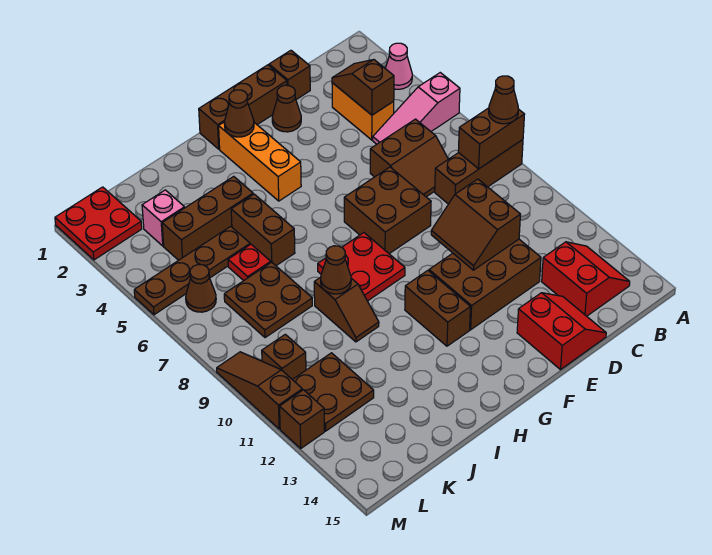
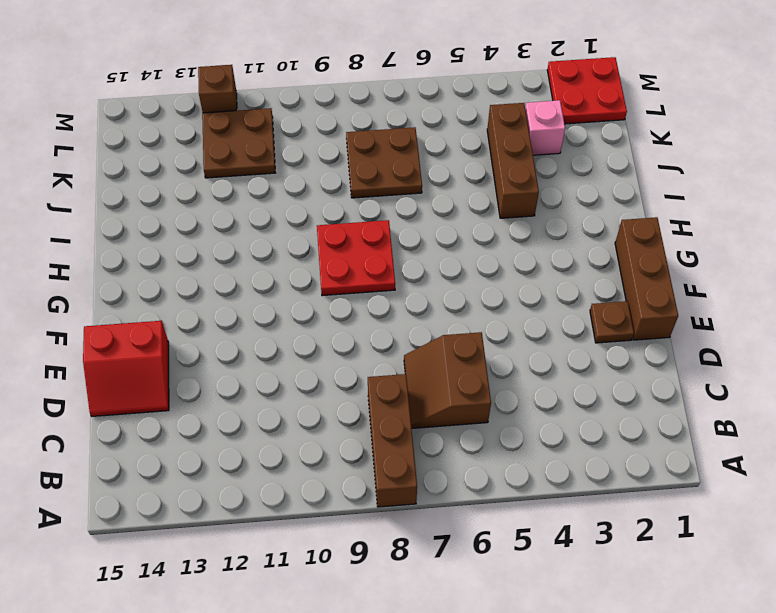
brown 1x1 plate [590,301,634,343] -> brown 1x1 cone [272,85,301,132]
none -> pink 1x1 cone [385,43,412,89]
none -> pink 1x3 slope [373,73,460,144]
none -> red 2x2 slope [542,242,630,316]
none -> orange 1x2 brick [332,83,394,140]

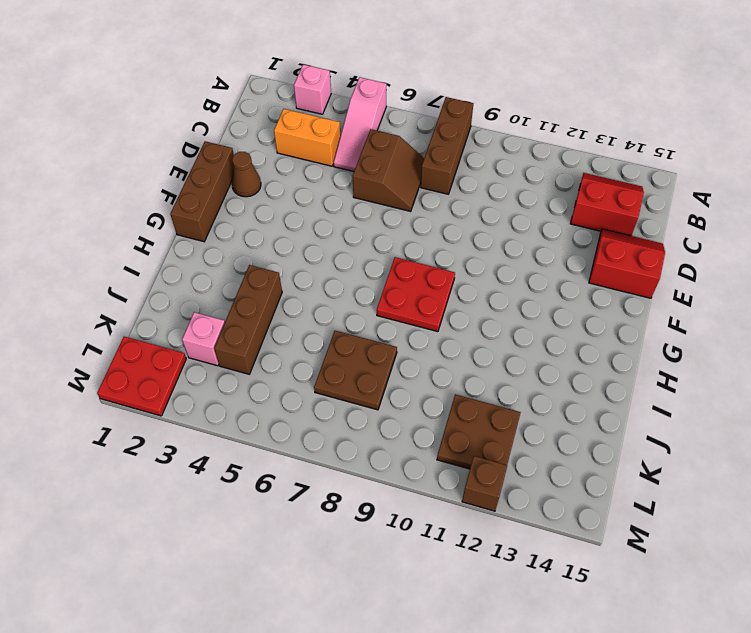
pink 1x1 brick [294,64,331,114] -> pink 1x1 cone [385,43,412,89]
none -> brown 1x1 brick [269,50,310,100]
none -> brown 2x3 brick [429,239,541,330]
none -> brown 2x2 brick [344,167,431,254]
none -> orange 1x3 brick [219,122,301,201]

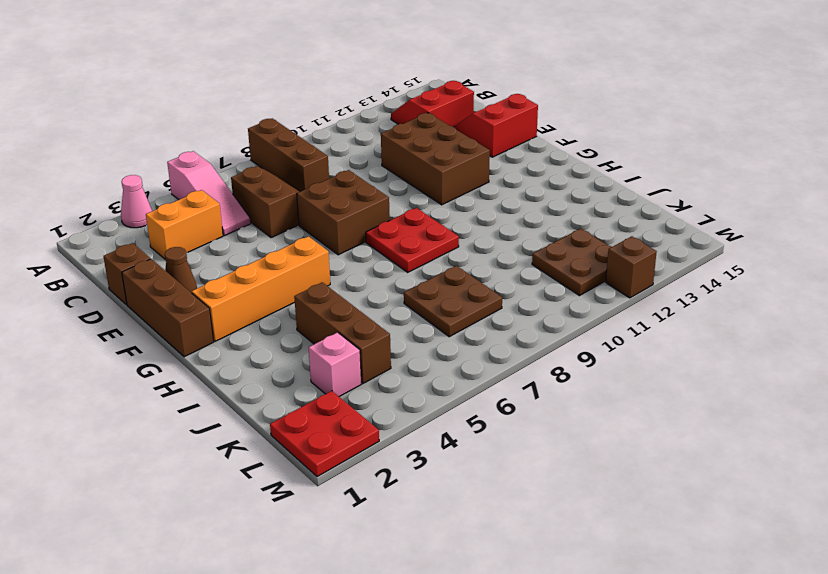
orange 1x4 brick [192,236,330,341] -> orange 1x3 brick [219,122,301,201]
none -> brown 1x2 brick [405,271,470,346]
none -> brown 1x2 brick [231,194,295,266]
none -> brown 1x2 slope [314,277,379,342]
none -> brown 1x4 plate [134,226,250,315]

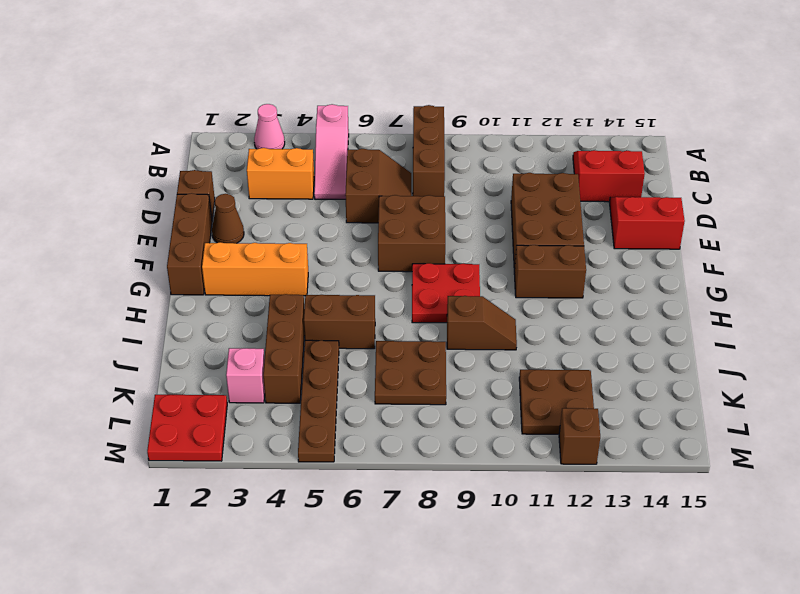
none -> red 1x1 plate [228,244,271,281]
none -> brown 1x1 cone [186,265,216,312]
none -> brown 1x1 brick [262,334,306,380]
none -> brown 1x3 slope [217,352,302,429]

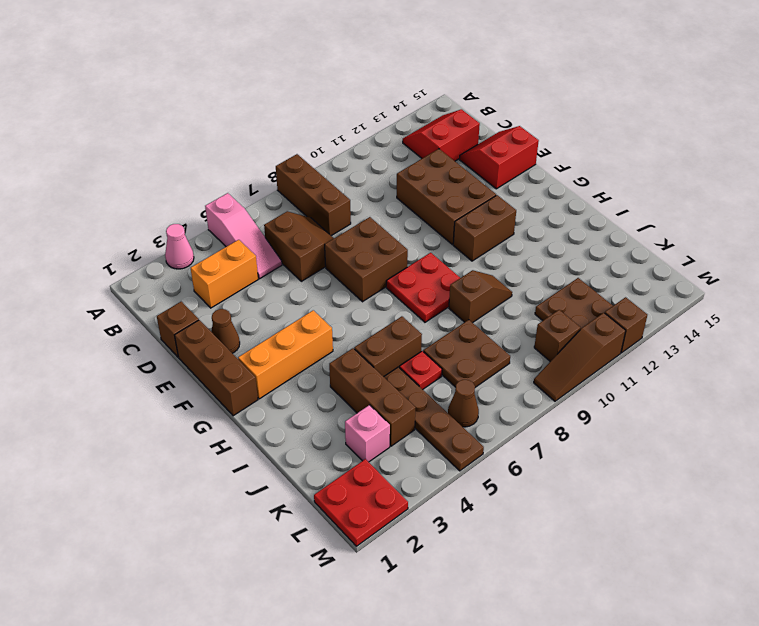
none -> brown 1x2 brick [458,108,525,169]
none -> brown 1x2 slope [332,60,394,115]
none -> brown 2x2 slope [431,179,520,270]
none -> brown 1x1 cone [224,90,254,137]

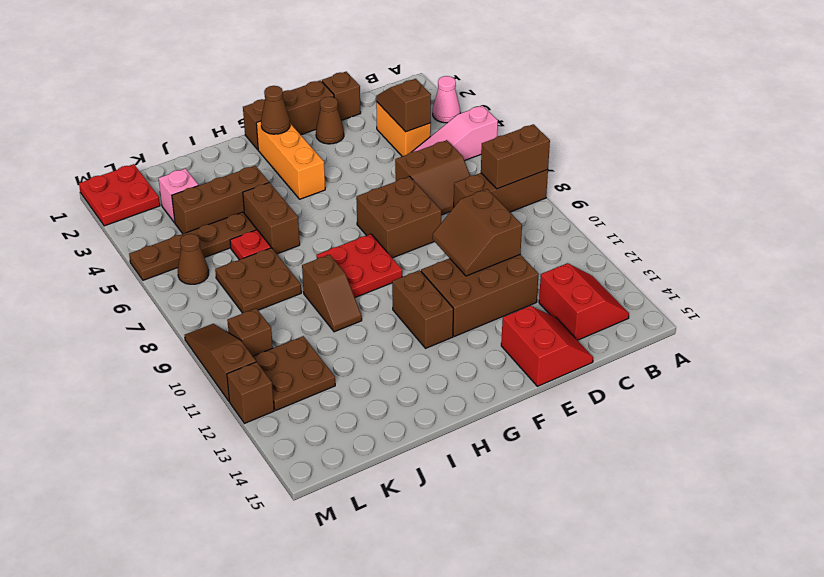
none -> brown 1x1 cone [321,246,351,294]
none -> brown 1x1 cone [489,76,518,124]

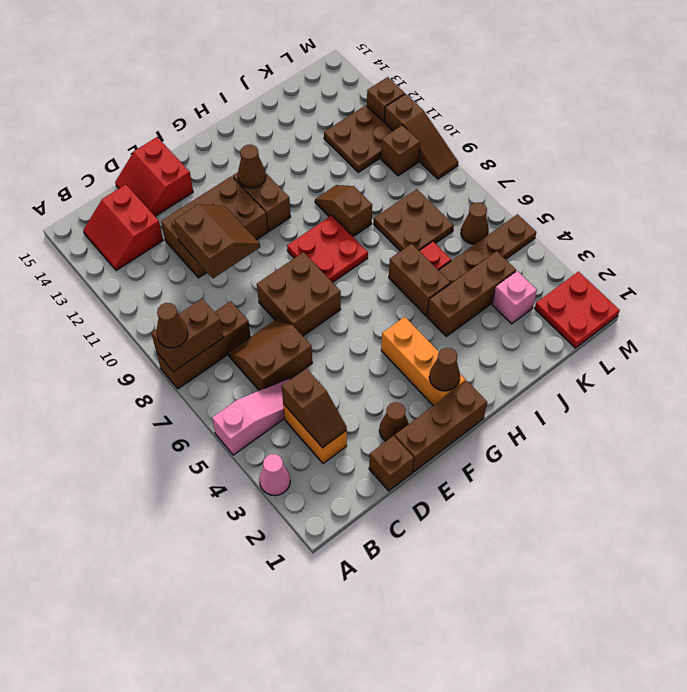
brown 1x1 cone [238,144,266,188] -> brown 1x1 cone moved to [321,246,351,294]

